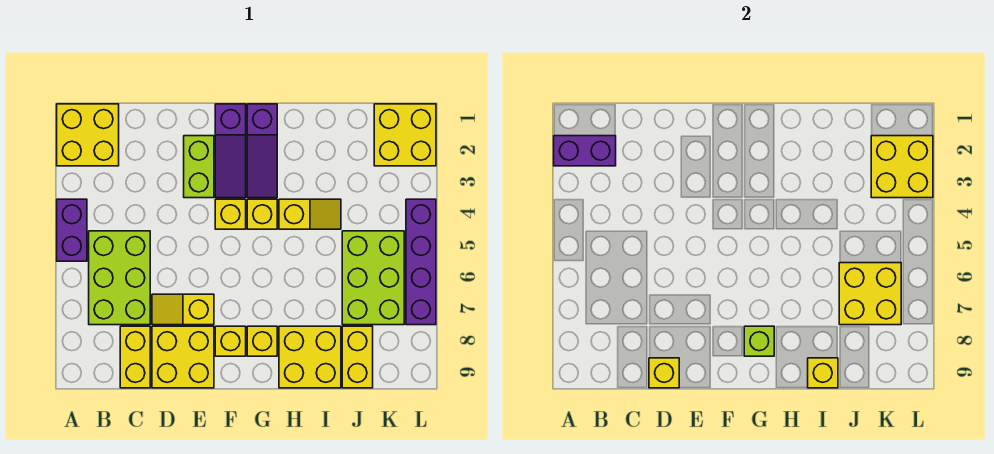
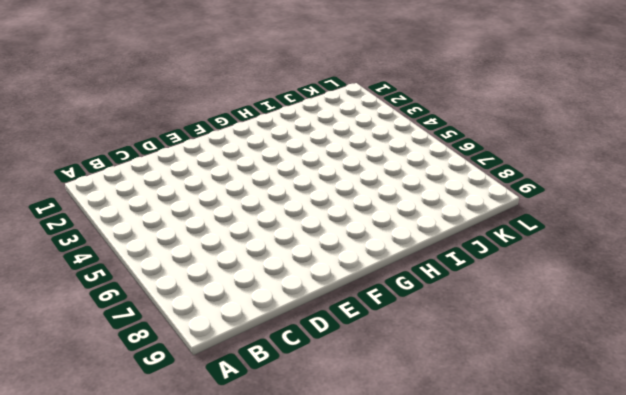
none -> yellow 2x2 brick [57,104,119,166]
none -> purple 1x2 brick [57,199,87,261]
none -> lime 2x3 brick [89,231,150,325]

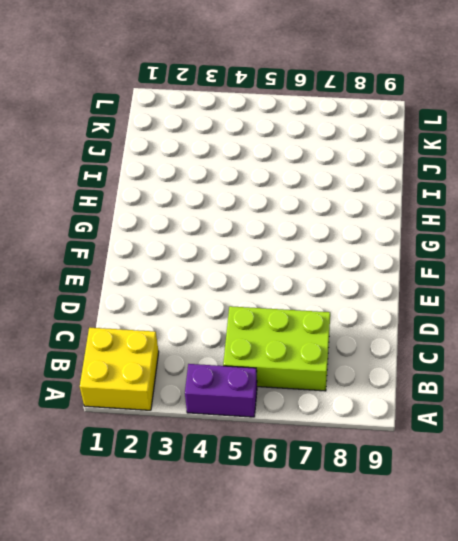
none -> yellow 1x2 brick [120,326,150,388]
none -> yellow 1x2 slope [152,294,214,325]
none -> yellow 2x2 brick [152,326,214,388]

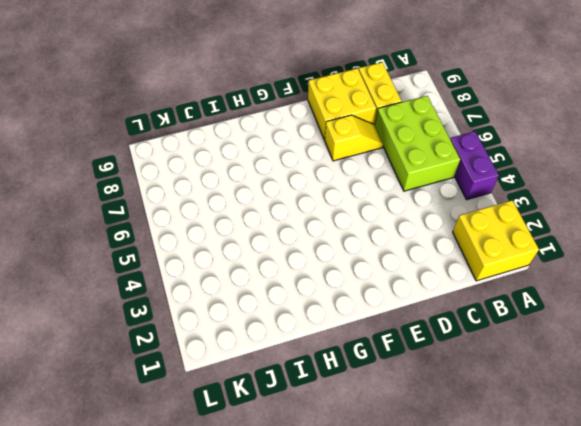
none -> lime 1x2 brick [184,136,214,198]
none -> purple 1x3 slope [215,104,246,198]
none -> yellow 1x1 brick [215,199,246,229]

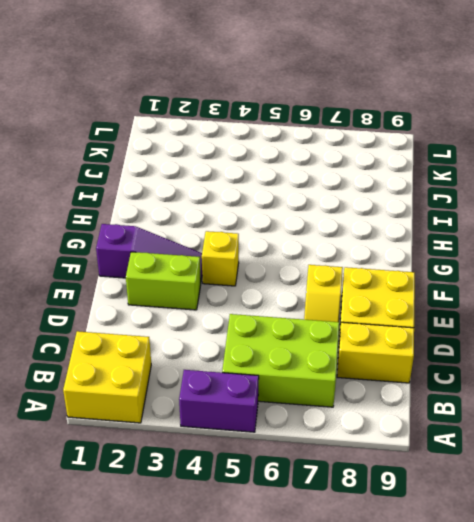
none -> yellow 1x1 brick [215,326,246,356]
none -> purple 1x3 slope [247,104,277,198]
none -> yellow 1x1 brick [247,199,277,229]

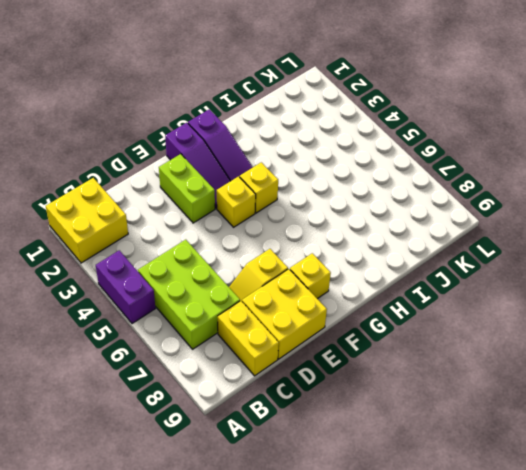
none -> yellow 1x1 brick [247,326,277,356]
none -> yellow 1x2 slope [279,199,341,229]
none -> yellow 2x2 brick [279,326,341,388]

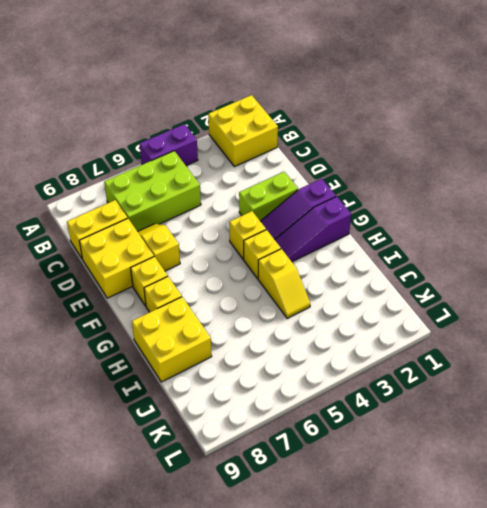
none -> lime 2x3 brick [342,231,404,325]
none -> yellow 1x2 brick [342,326,373,388]
none -> yellow 2x2 brick [374,104,436,166]

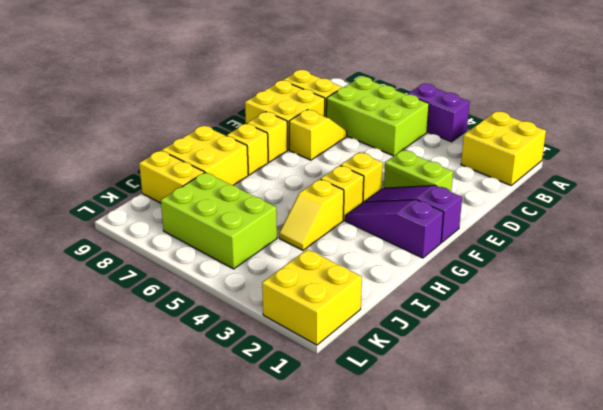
none -> purple 1x4 brick [406,199,436,325]
none -> purple 1x2 brick [554,136,616,166]
none -> yellow 1x1 brick [649,358,679,388]

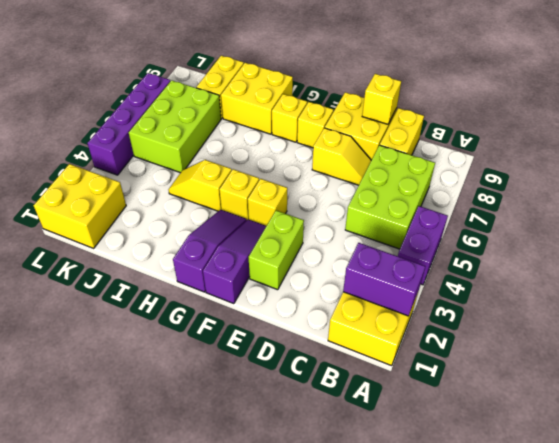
none -> lime 1x1 brick [744,326,774,356]
none -> yellow 1x1 brick [808,358,838,388]
none -> yellow 2x2 brick [839,263,901,325]

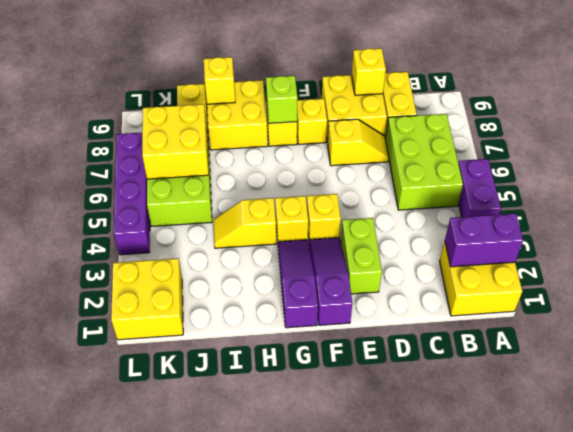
none -> yellow 2x2 brick [871,136,933,198]

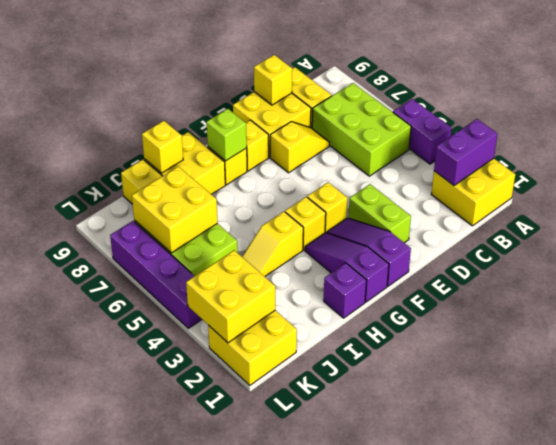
purple 1x1 brick [324,263,366,318] -> none

